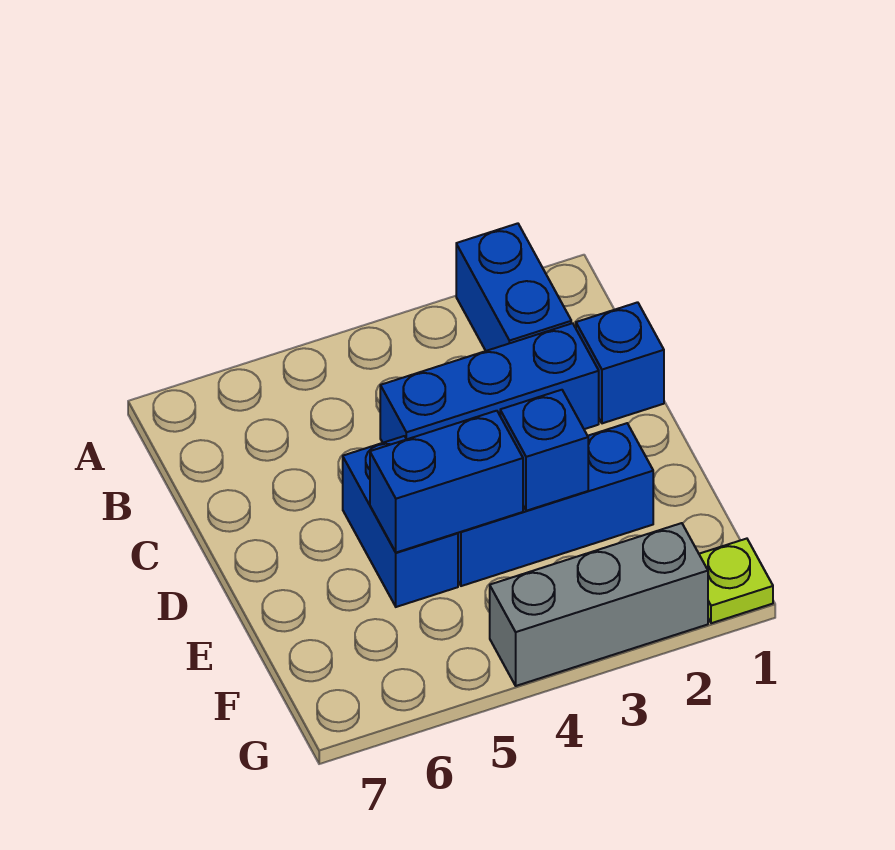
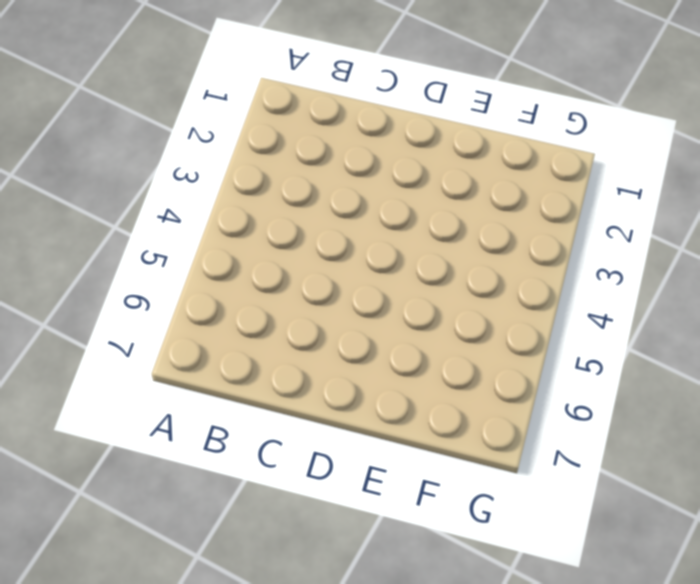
none -> blue 1x2 brick [456,223,571,351]
none -> blue 1x1 brick [576,302,664,423]

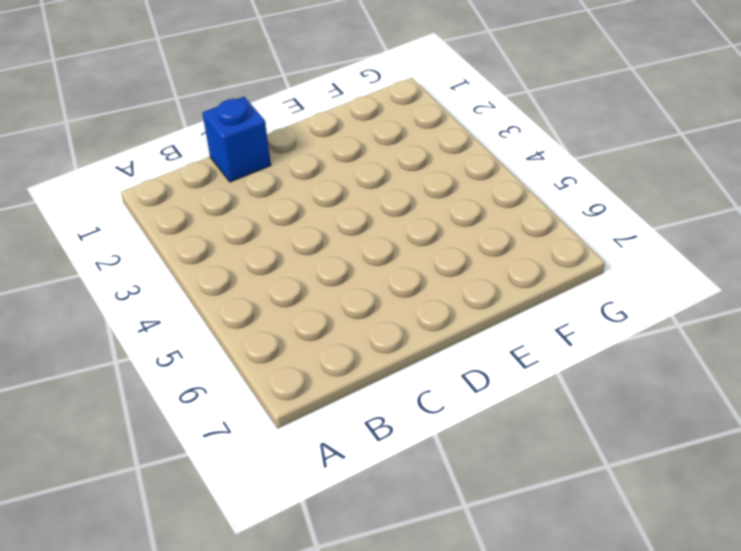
none -> blue 1x2 brick [456,223,571,351]
none -> blue 1x3 brick [380,323,599,443]

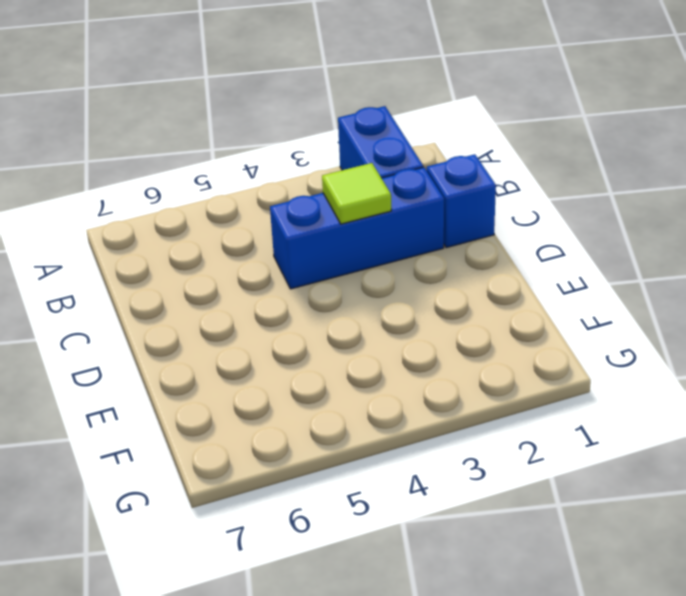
lime 1x1 tile [322,163,391,224] -> none
none -> blue 1x2 brick [343,436,458,607]
none -> blue 1x3 brick [458,423,653,586]

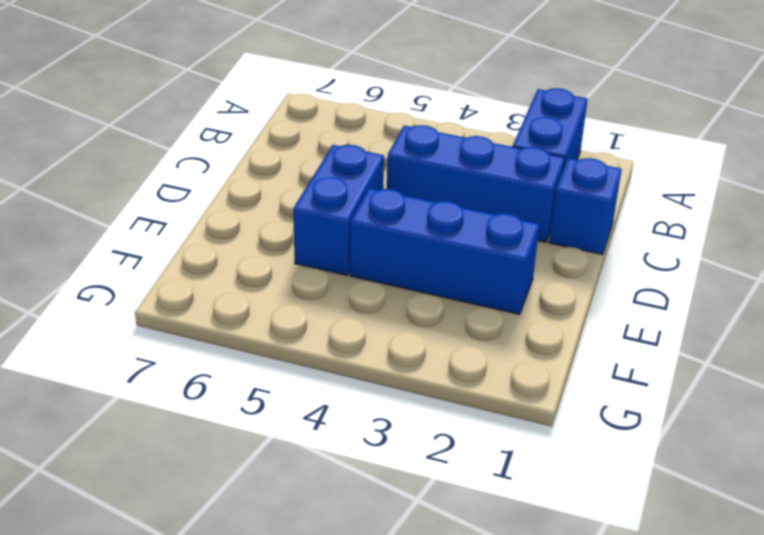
none -> lime 1x1 plate [699,539,773,623]
none -> grey 1x3 brick [490,523,708,686]

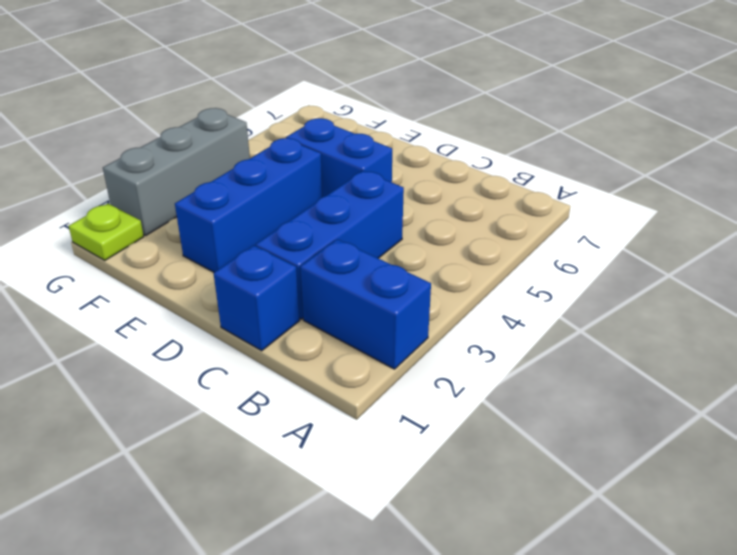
none -> blue 1x1 brick [500,390,588,511]
none -> blue 1x2 brick [370,411,523,553]

